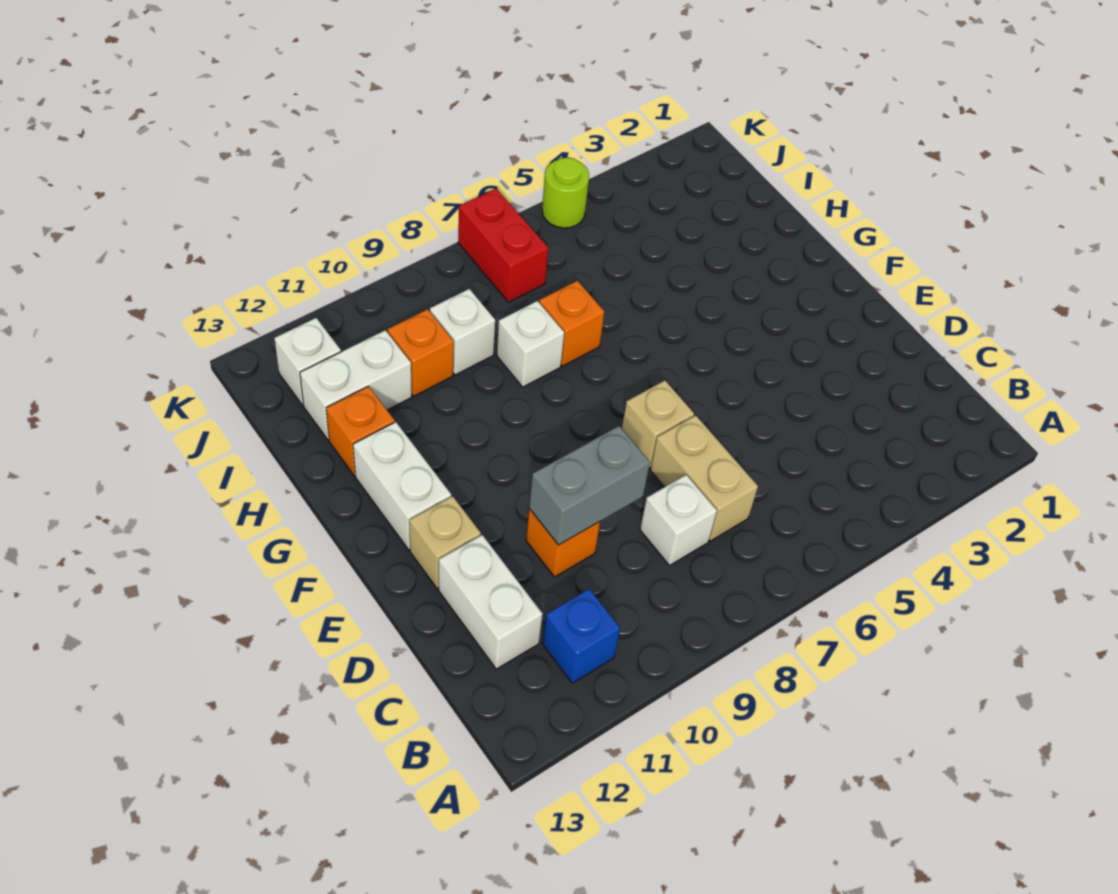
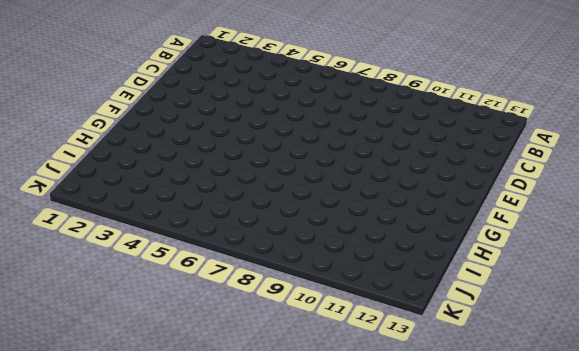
none -> blue 1x1 brick [543,589,620,683]
none -> tan 1x2 brick [650,415,758,541]
none -> white 1x1 brick [640,475,717,565]

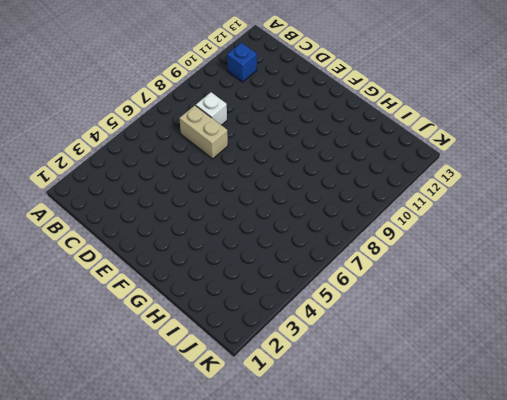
none -> white 1x2 brick [439,535,542,669]
none -> orange 1x1 brick [526,509,600,577]
none -> tan 1x1 brick [622,380,694,468]

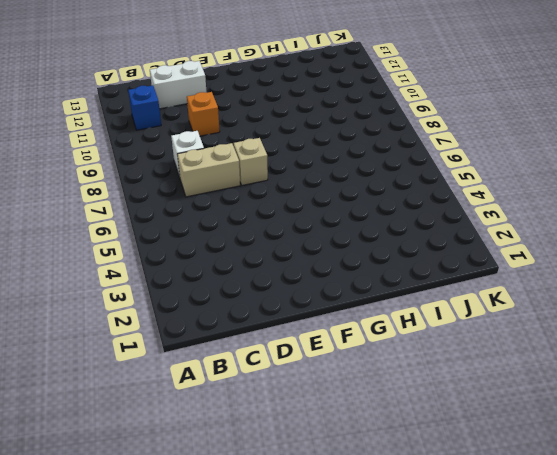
none -> tan 1x1 brick [409,496,481,589]
none -> white 1x2 brick [353,422,451,550]
none -> orange 1x1 brick [539,281,604,366]

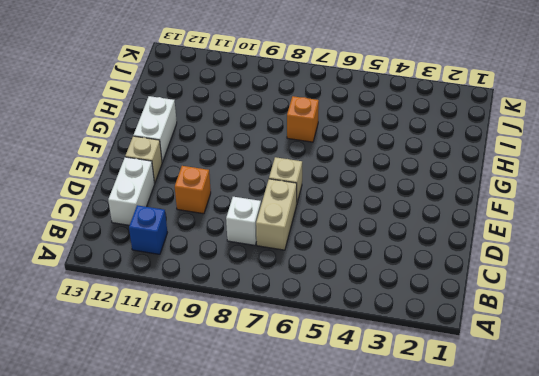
none -> white 1x1 brick [497,301,564,387]
none -> orange 1x1 brick [326,386,395,476]
none -> white 1x1 brick [430,289,495,375]

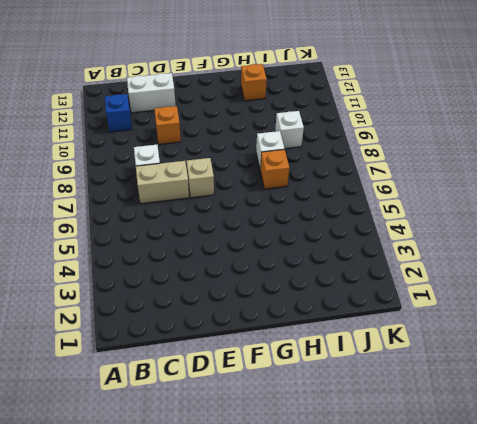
none -> tan 1x1 brick [409,496,481,589]
none -> white 1x2 brick [353,422,451,550]
none -> orange 1x1 brick [388,309,454,396]

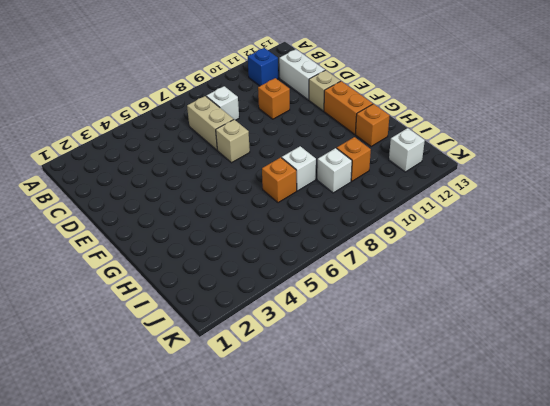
orange 1x2 brick [324,81,373,134] -> white 1x2 brick [353,422,451,550]
none -> white 1x2 brick [300,330,412,440]
none -> red 1x2 brick [458,189,548,302]
none -> lime 1x1 round brick [542,158,589,228]

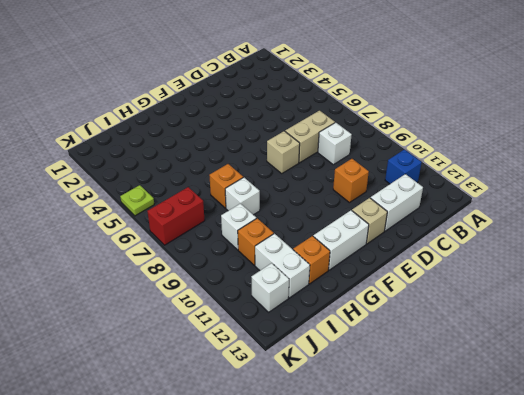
lime 1x1 plate [120,185,154,216] -> lime 1x1 round brick [542,158,589,228]
none -> grey 1x2 brick [529,426,650,545]

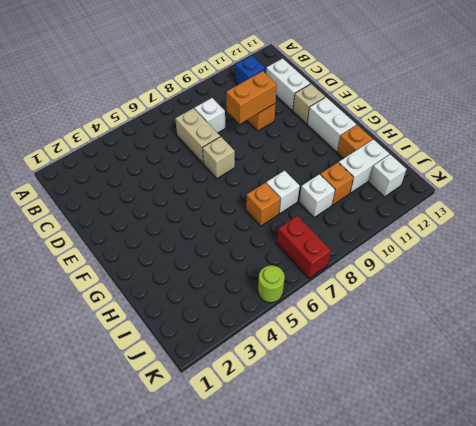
orange 1x2 brick [226,71,277,124] -> grey 1x2 brick [529,426,650,545]

